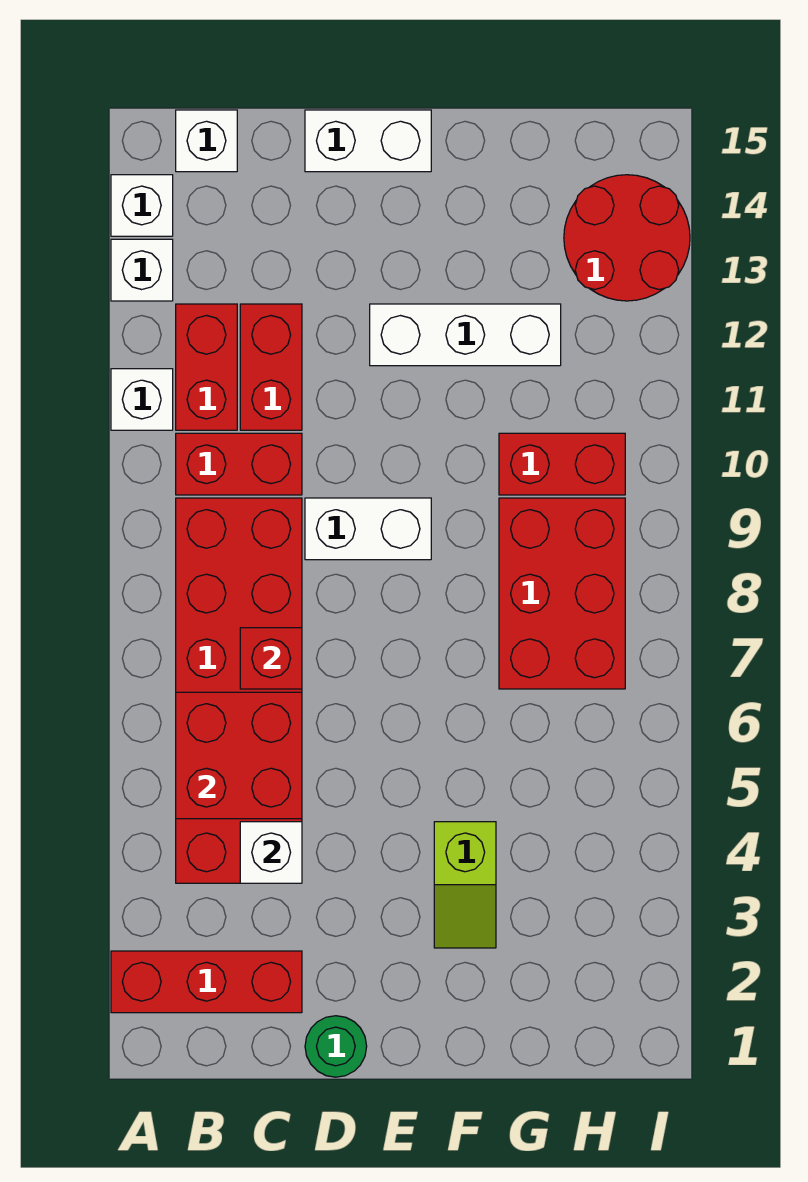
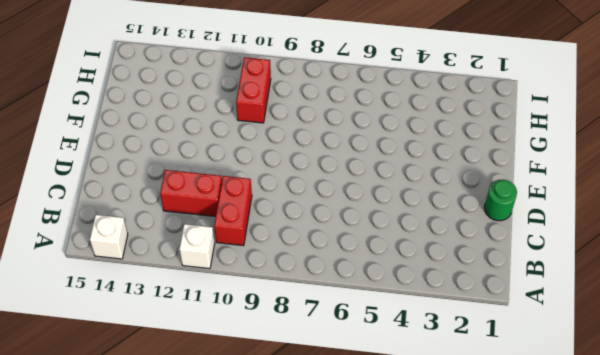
none -> red 1x3 brick [111,951,302,1013]
none -> white 1x1 brick [111,239,173,301]
none -> red 2x6 brick [176,498,302,883]

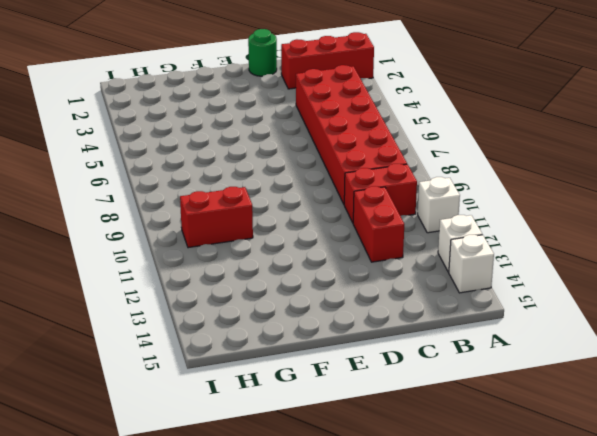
none -> red 1x2 brick [176,304,237,430]
none -> white 1x1 brick [176,110,237,172]
none -> white 1x2 brick [305,498,431,560]

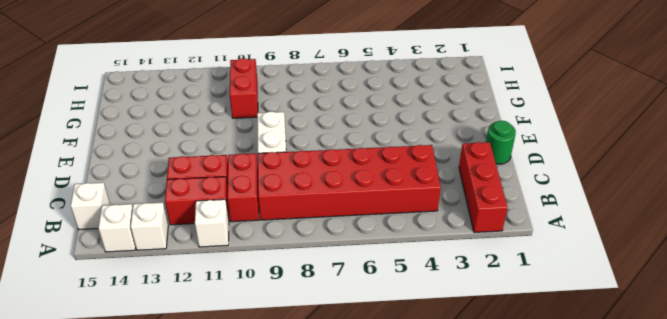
none -> white 1x2 brick [305,110,431,172]
none -> white 1x3 brick [370,304,561,366]
none -> lime 1x2 slope [434,822,496,948]

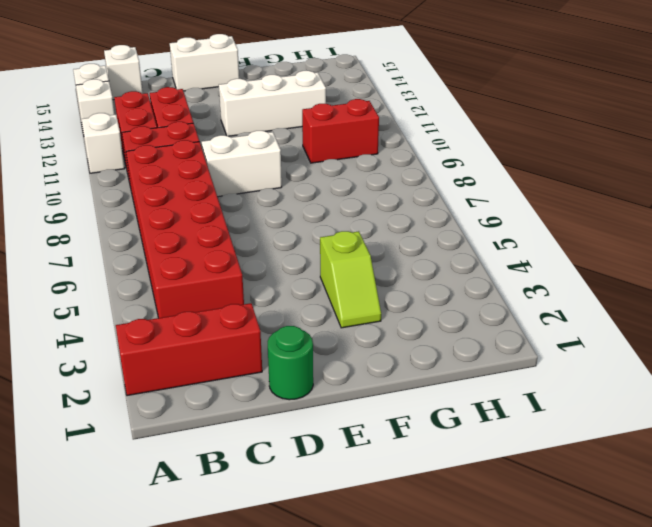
none -> red 2x3 brick [499,498,625,689]
none -> red 2x2 round brick [564,175,690,301]
none -> red 2x2 brick [176,692,302,819]

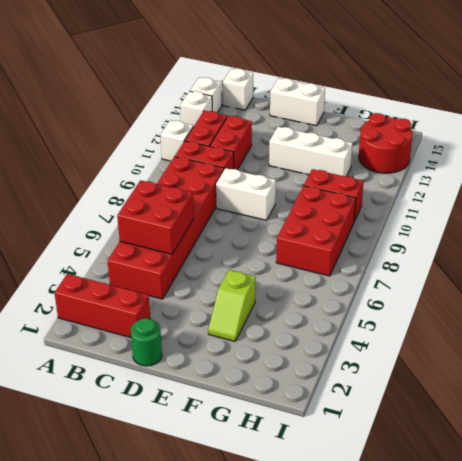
none -> white 1x1 brick [240,822,302,883]
none -> red 1x1 brick [240,628,302,689]

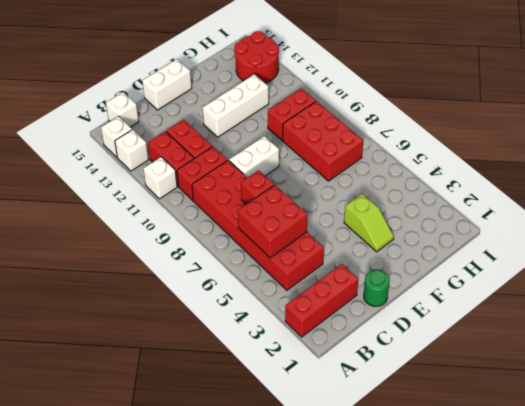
none -> white 1x1 brick [240,822,302,883]

